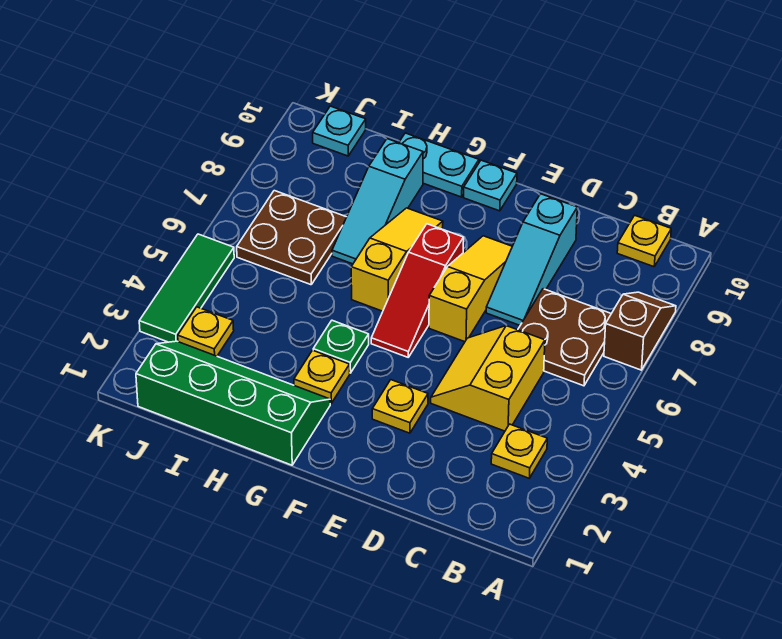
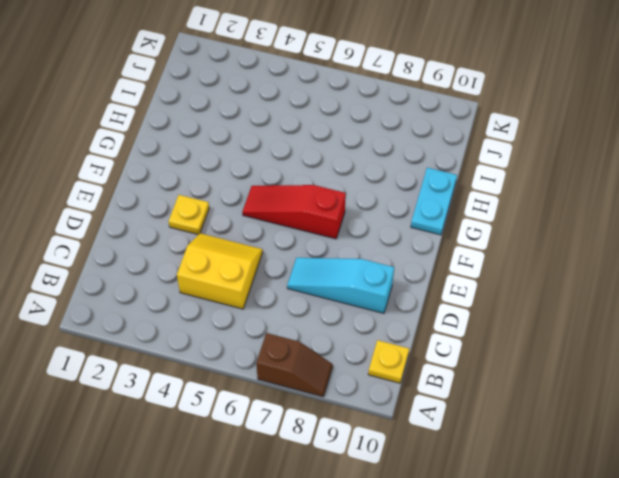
none -> yellow 1x1 plate [491,424,547,478]
none -> brown 2x2 plate [518,289,611,386]
none -> yellow 1x3 slope [429,236,512,342]

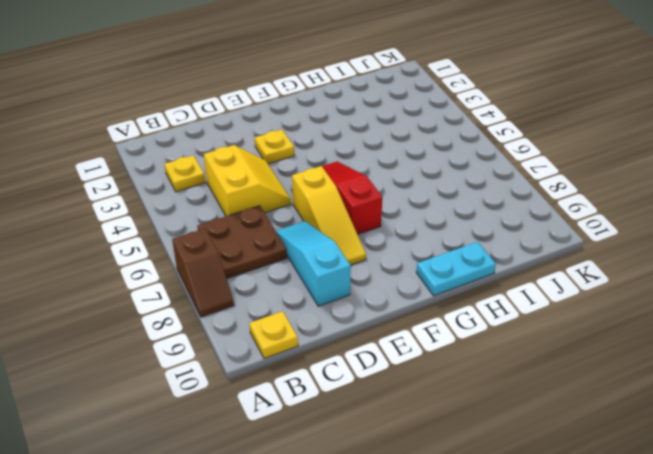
none -> cyan 1x1 plate [464,160,517,211]
none -> green 2x4 slope [136,341,330,465]
none -> yellow 1x1 plate [294,350,350,403]

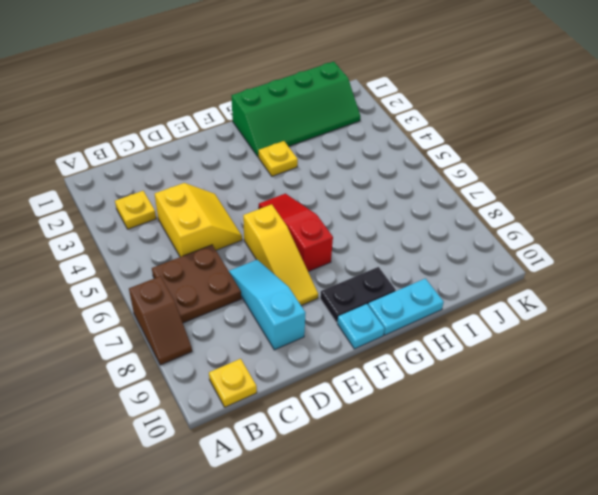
black 1x2 plate [320,267,396,323] -> none
none -> yellow 1x1 plate [372,380,428,433]
none -> green 1x1 plate [313,320,369,373]
none -> yellow 1x3 slope [351,208,443,311]

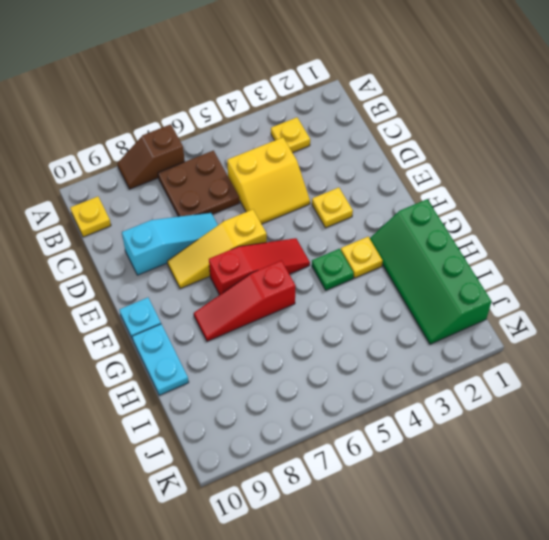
red 1x3 slope [194,260,296,341] -> yellow 1x3 slope [351,208,443,311]
none -> cyan 1x3 slope [332,139,423,264]
none -> brown 2x2 plate [237,191,346,285]
none -> yellow 1x1 plate [178,307,234,356]

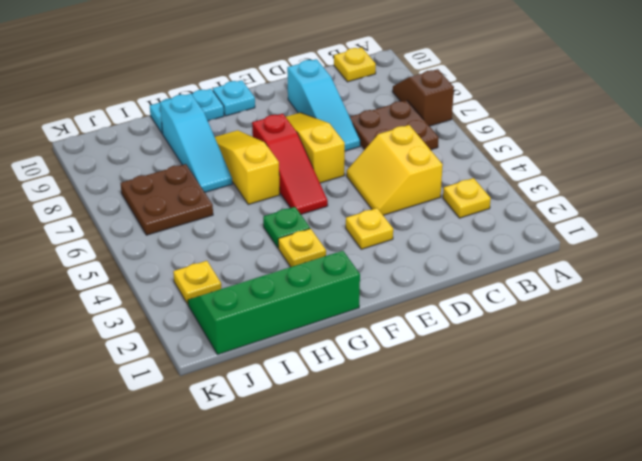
none -> cyan 1x1 plate [313,106,366,156]
none -> green 1x3 tile [139,234,234,342]

